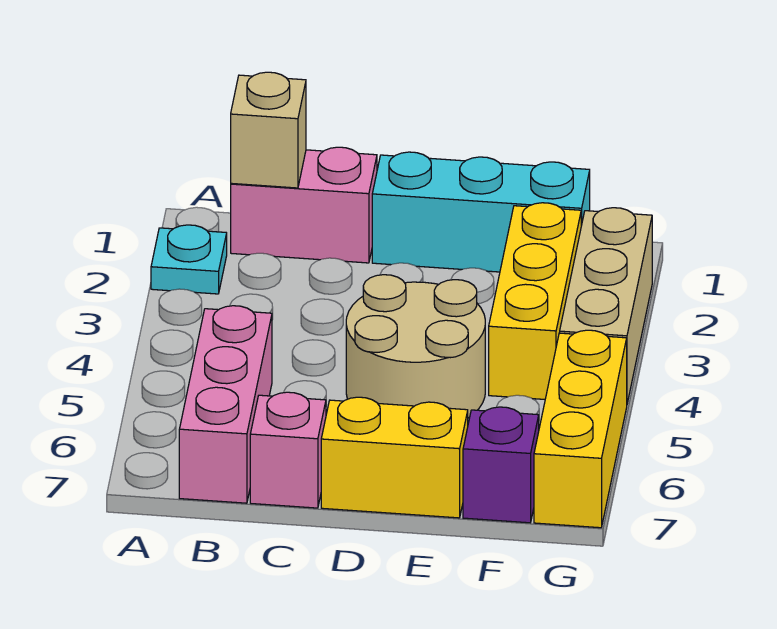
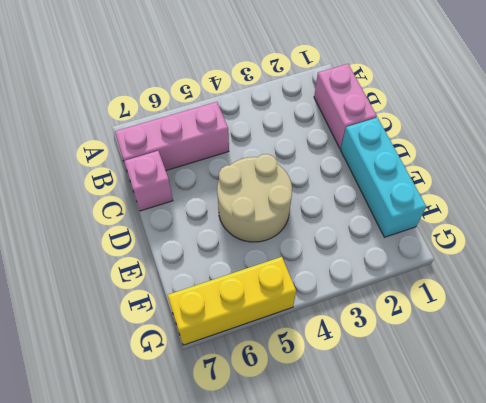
none -> cyan 1x1 plate [151,225,227,294]
none -> yellow 1x2 brick [321,397,468,518]
none -> yellow 1x3 brick [489,203,581,399]

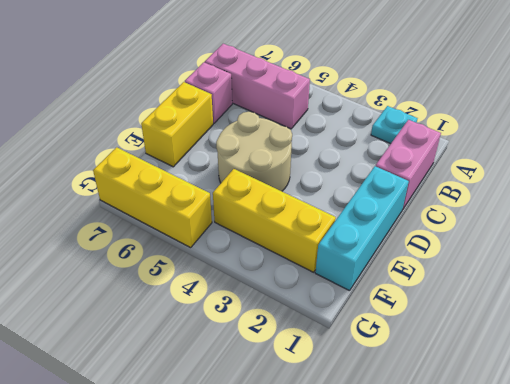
none -> purple 1x1 brick [463,407,539,523]
none -> tan 1x3 brick [560,208,652,403]
none -> tan 1x1 brick [231,72,306,188]

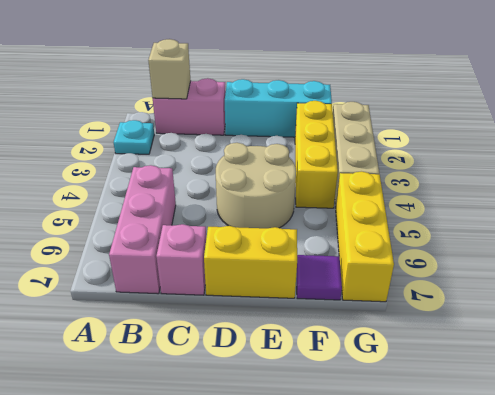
purple 1x1 tile [297,255,342,300] -> purple 1x1 brick [463,407,539,523]

